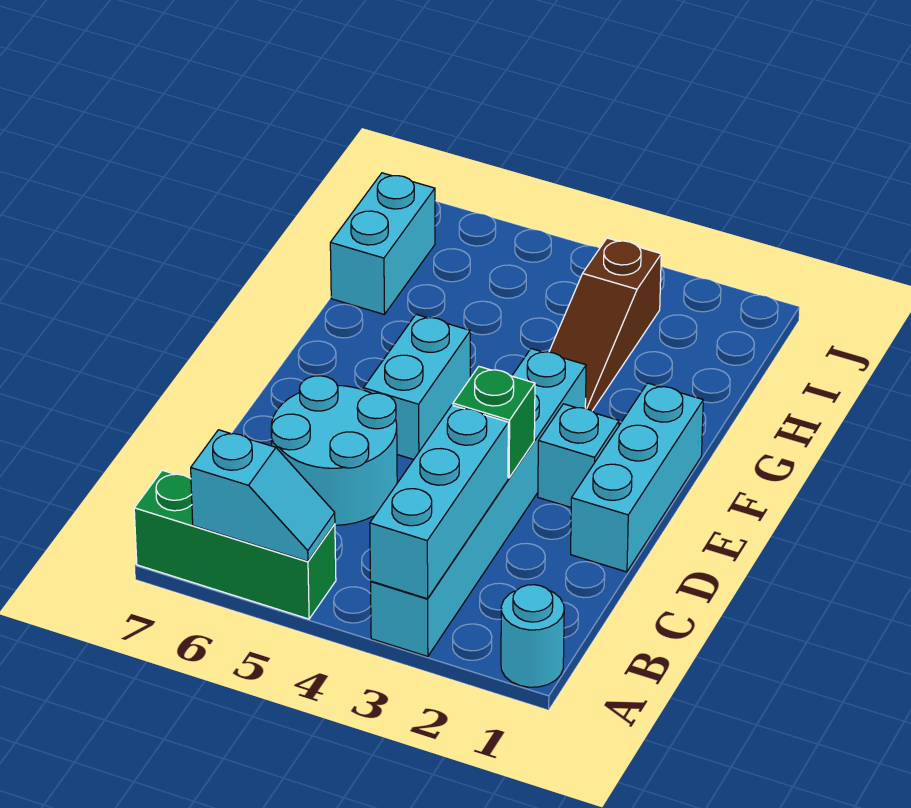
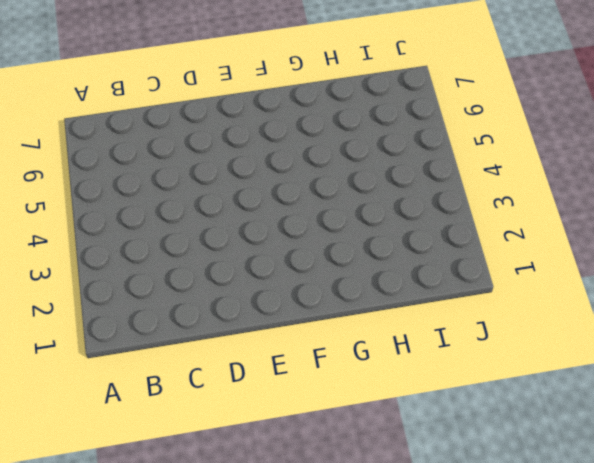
none -> cyan 1x1 round brick [501,585,564,687]
none -> cyan 1x6 brick [371,349,586,657]
none -> green 1x3 brick [134,470,336,619]

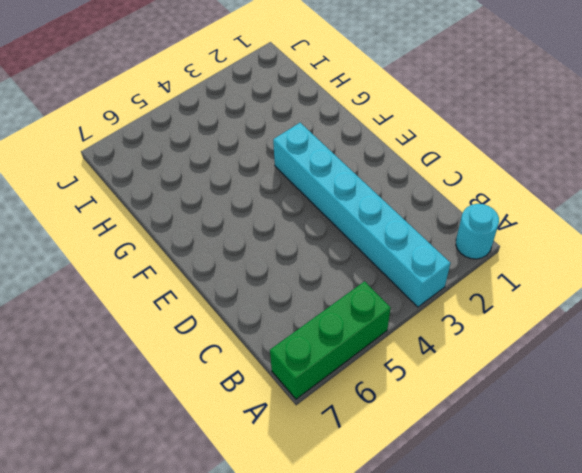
none -> cyan 2x2 round brick [271,376,397,525]
none -> cyan 1x3 brick [571,383,703,572]
none -> cyan 1x1 brick [538,404,619,507]

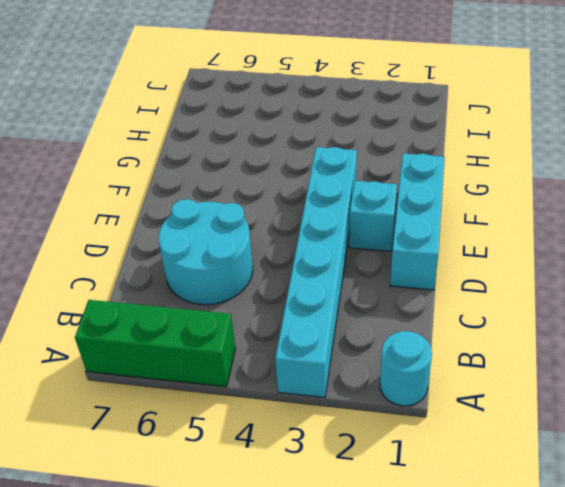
none -> cyan 1x2 brick [363,314,470,460]
none -> brown 1x3 slope [549,238,661,411]
none -> cyan 1x2 brick [330,173,435,315]

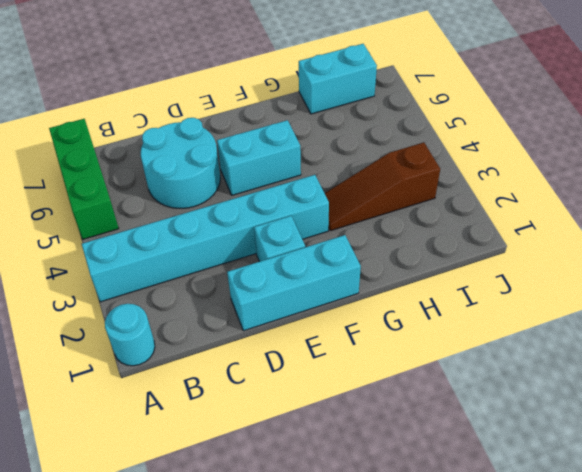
none -> cyan 1x3 brick [370,405,508,599]
none -> cyan 1x2 slope [191,430,335,561]
none -> green 1x1 brick [453,367,535,478]

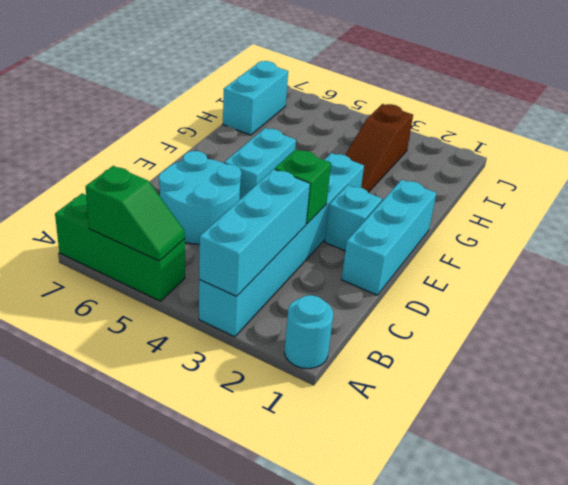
green 1x2 slope [85,166,185,261] -> cyan 1x2 slope [191,430,335,561]

